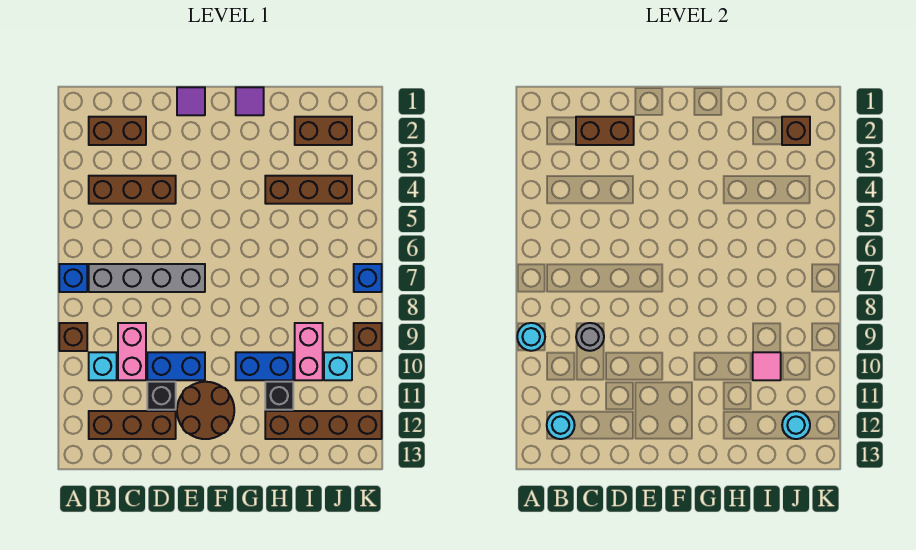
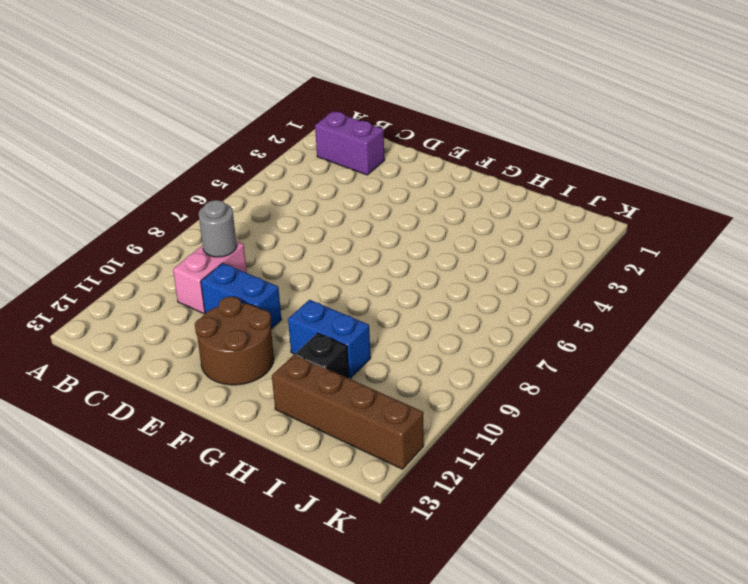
purple 1x2 brick [315,112,385,175] -> brown 1x2 brick [89,117,146,145]
none -> blue 1x1 brick [59,264,87,292]
none -> brown 1x1 brick [59,323,87,351]
none -> brown 1x3 brick [89,176,176,204]

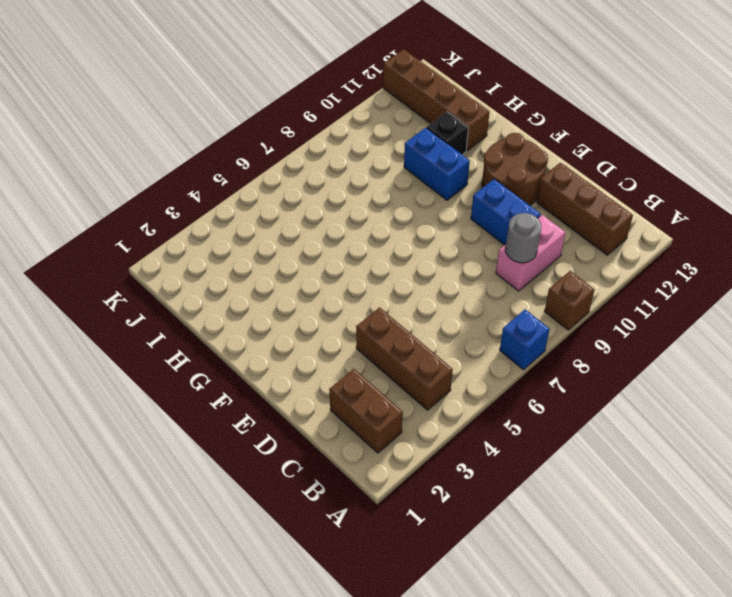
none -> grey 1x4 brick [89,264,205,292]
none -> cyan 1x1 brick [89,352,117,380]
none -> black 1x1 brick [147,382,176,410]

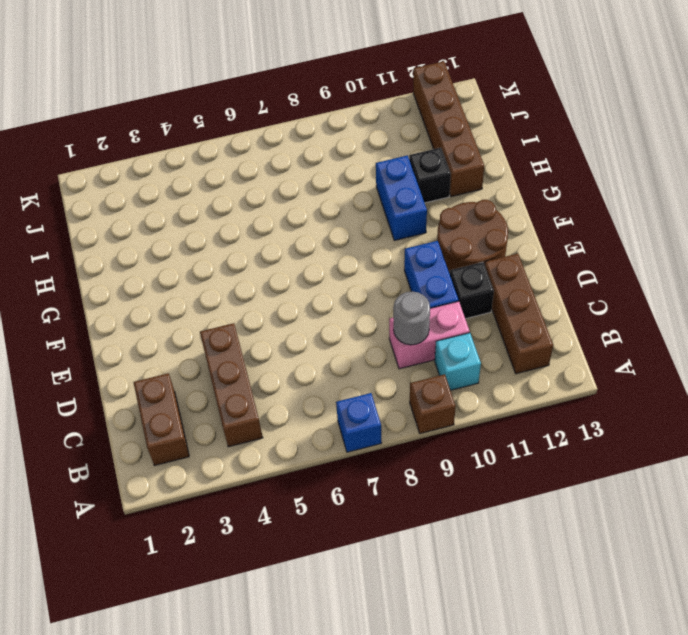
none -> grey 1x4 brick [89,264,205,292]
none -> purple 1x1 tile [177,87,205,115]
none -> purple 1x1 tile [236,87,264,115]

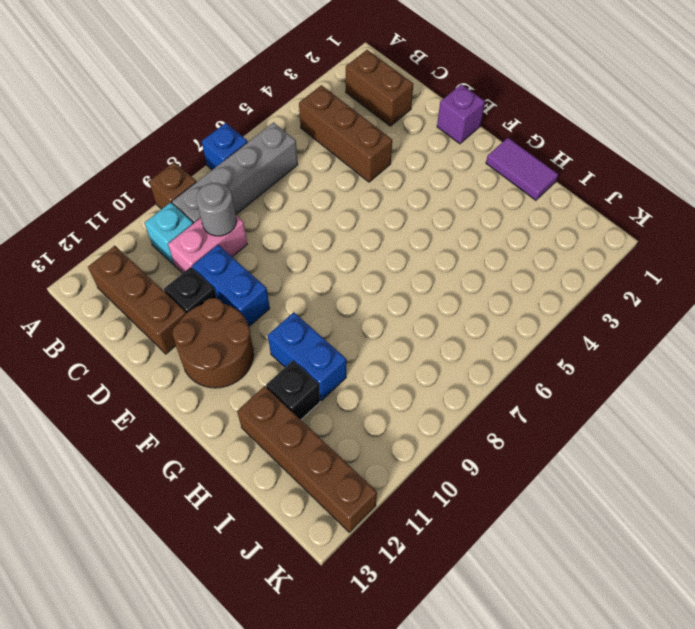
grey 1x4 brick [172,123,298,224] -> grey 1x4 brick turned to [89,264,205,292]
purple 1x1 brick [437,84,485,144] -> purple 1x1 tile [177,87,205,115]
purple 1x2 tile [486,138,558,200] -> purple 1x1 tile [236,87,264,115]
none -> brown 1x3 brick [265,176,352,204]
none -> brown 1x2 brick [295,117,352,145]
none -> pink 1x2 brick [295,323,323,380]

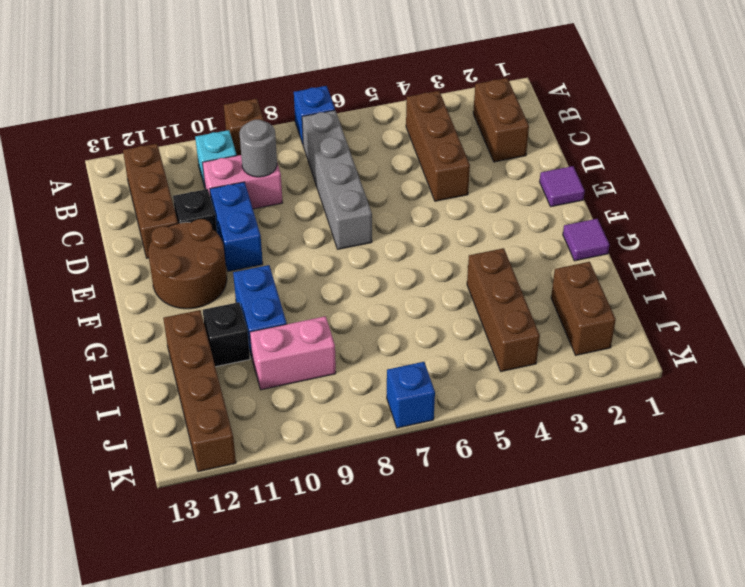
none -> cyan 1x1 brick [324,352,352,380]
none -> brown 1x1 brick [354,323,382,351]
none -> cyan 1x1 round brick [517,323,545,351]

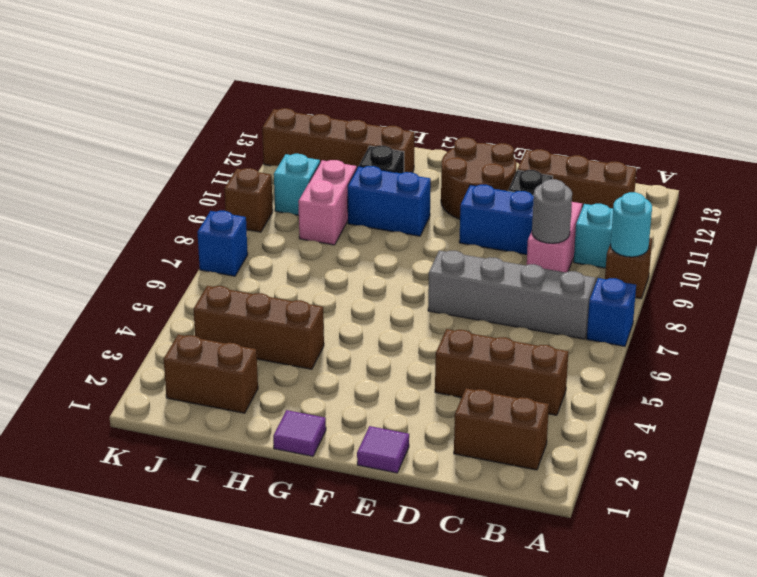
none -> cyan 1x1 round brick [547,411,575,439]
none -> brown 1x2 brick [576,117,634,145]
none -> pink 1x1 tile [753,352,781,380]

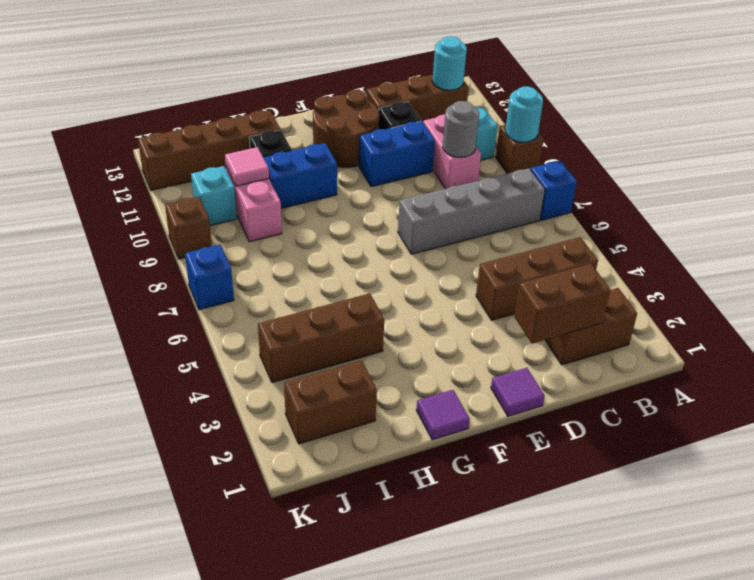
none -> brown 1x1 brick [782,117,810,145]
none -> cyan 1x1 round brick [782,411,810,439]

